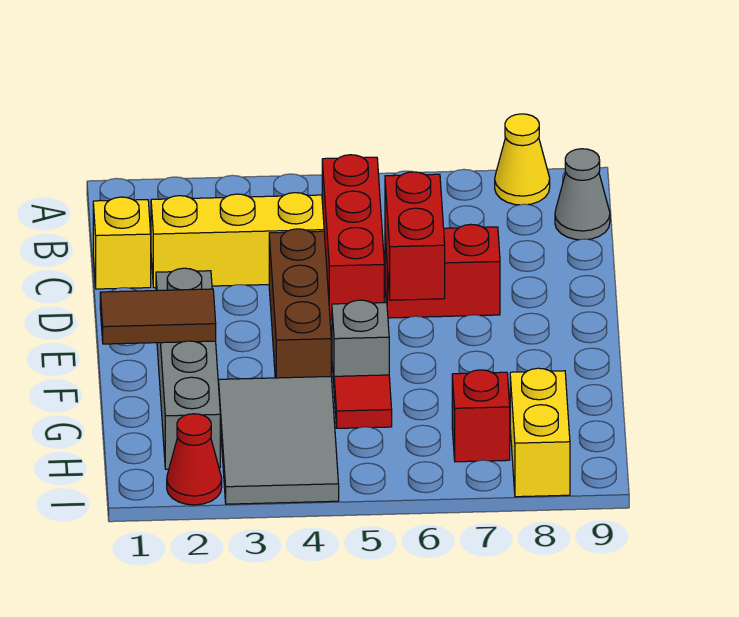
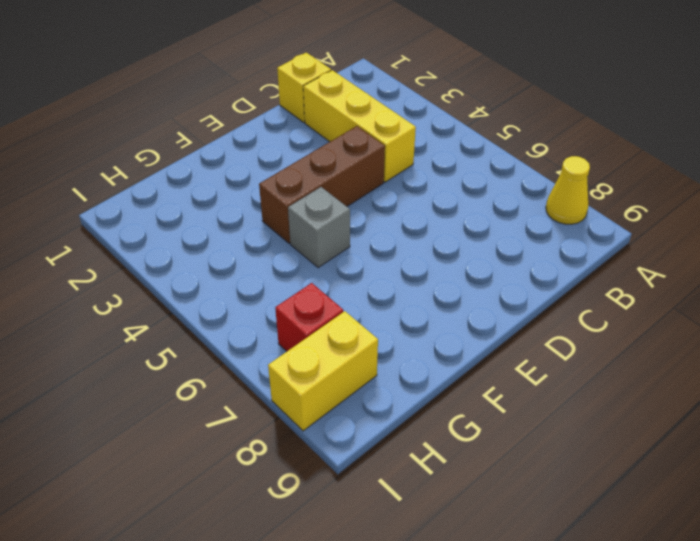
none -> red 1x3 brick [322,155,384,319]
none -> grey 1x1 cone [555,149,610,240]
none -> red 1x2 brick [385,224,500,318]

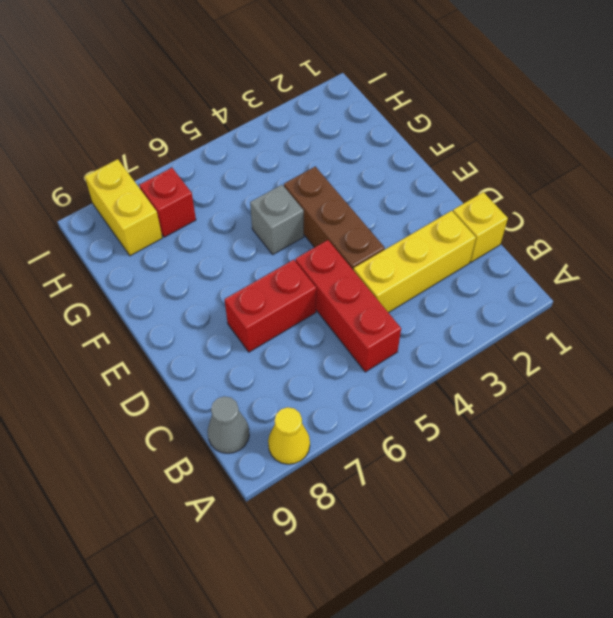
none -> grey 1x4 brick [156,268,220,469]
none -> grey 2x3 tile [219,376,339,504]
none -> red 1x1 tile [334,375,392,428]

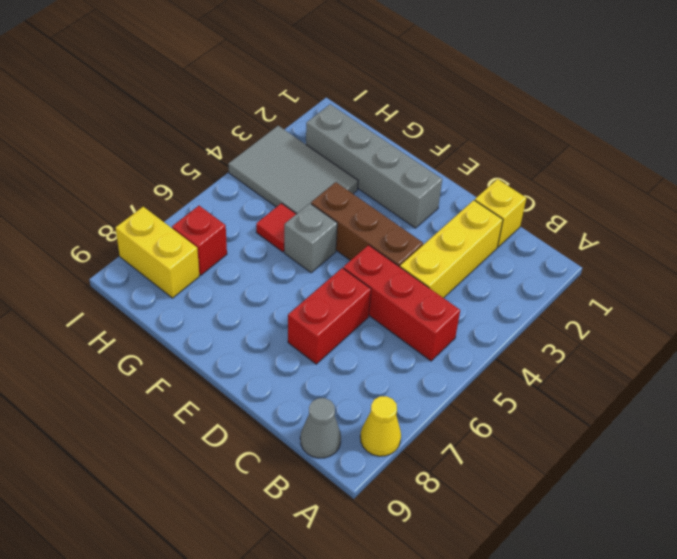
none -> red 1x1 cone [167,414,222,505]
none -> red 1x2 brick [385,172,445,300]
none -> brown 1x2 tile [100,289,216,344]

